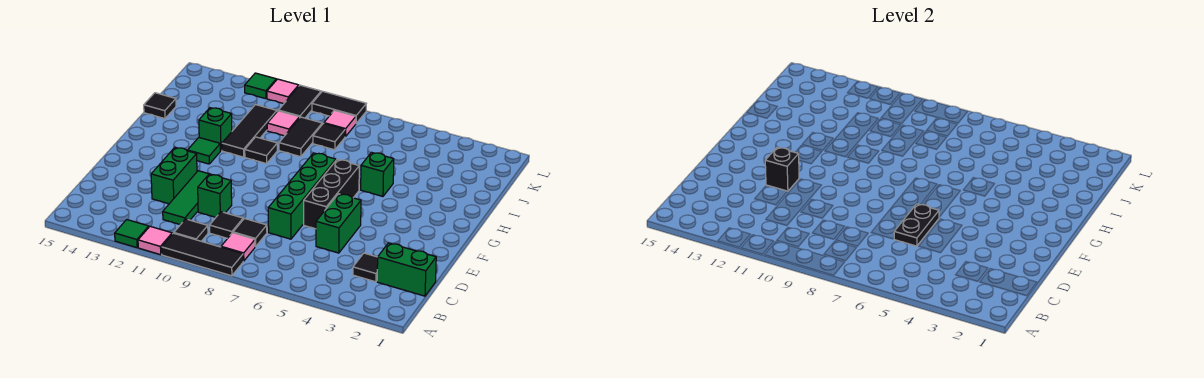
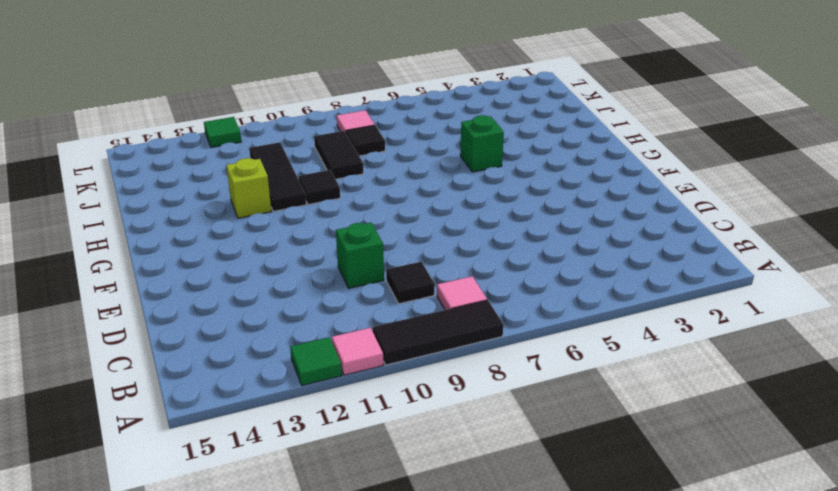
lime 1x1 brick [226,158,271,218] -> green 1x1 brick [199,108,232,151]
none -> black 1x1 tile [174,219,208,241]
none -> green 1x2 brick [377,243,436,296]
none -> black 1x1 tile [353,253,378,282]
none -> black 1x1 tile [233,218,267,247]

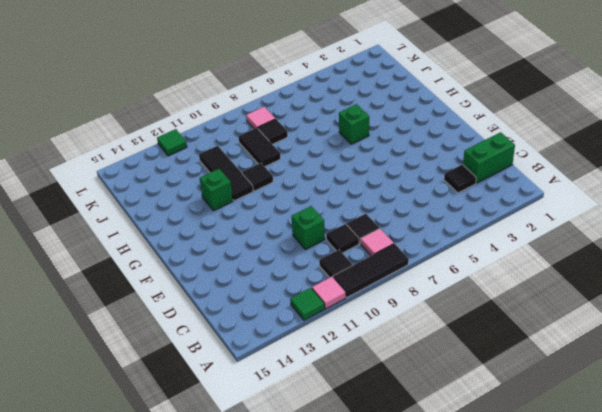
none -> green 1x3 tile [163,171,209,225]
none -> green 1x2 brick [316,194,361,253]
none -> green 1x4 brick [268,153,336,239]
none -> green 1x2 brick [151,148,197,204]

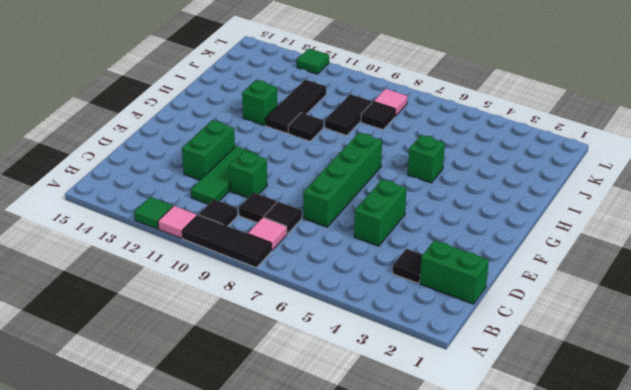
none -> black 1x3 brick [304,160,359,229]
none -> green 1x1 tile [188,138,220,164]
none -> black 1x1 tile [144,93,176,119]
none -> pink 1x1 tile [267,111,300,136]

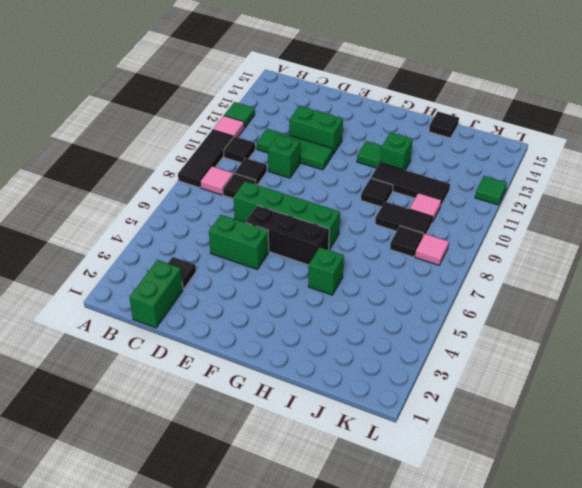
none -> black 1x2 tile [278,85,321,118]
none -> black 1x2 tile [312,91,366,123]
none -> pink 1x1 tile [267,79,299,104]
none -> black 1x2 plate [894,204,939,246]

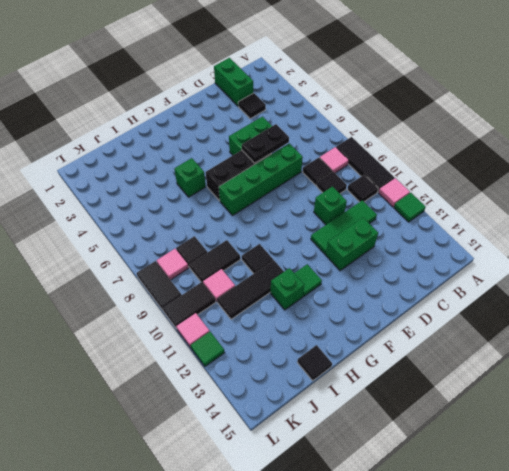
none -> black 1x1 brick [765,148,799,191]

